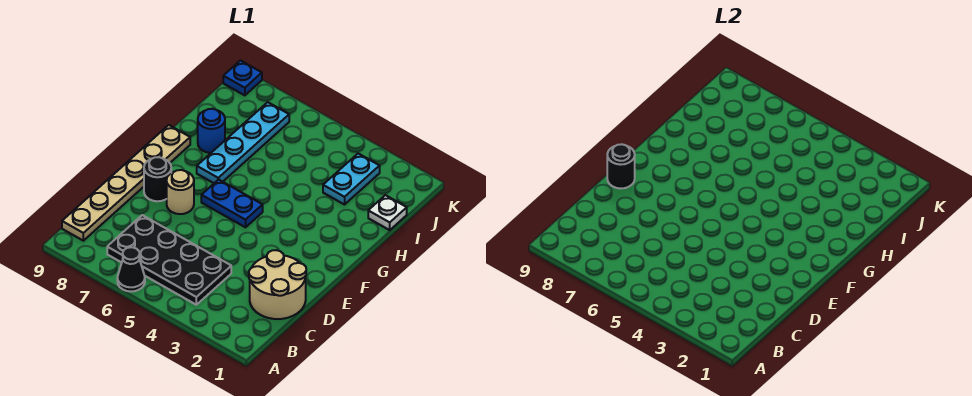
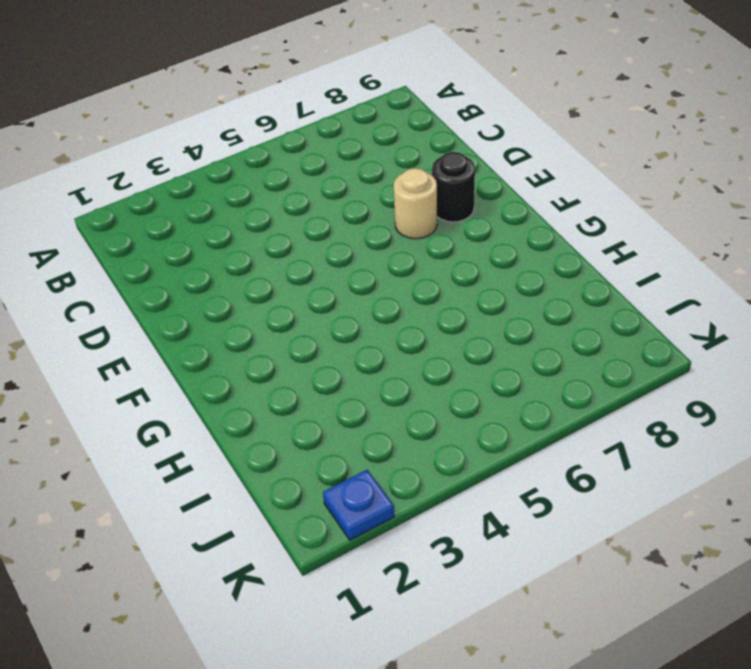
blue 1x1 plate [323,470,394,540] -> blue 1x1 plate moved to [223,61,262,95]
none -> black 1x1 cone [117,247,145,291]
none -> black 2x4 plate [107,215,231,305]
none -> tan 1x6 plate [62,125,190,241]

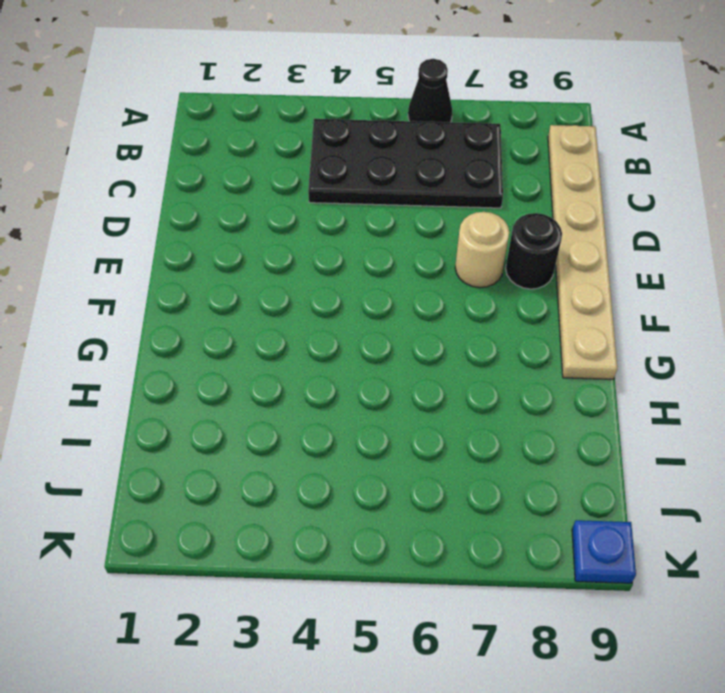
none -> tan 2x2 round brick [249,250,306,319]
none -> blue 1x2 plate [201,179,263,227]
none -> cyan 1x4 plate [197,102,289,183]

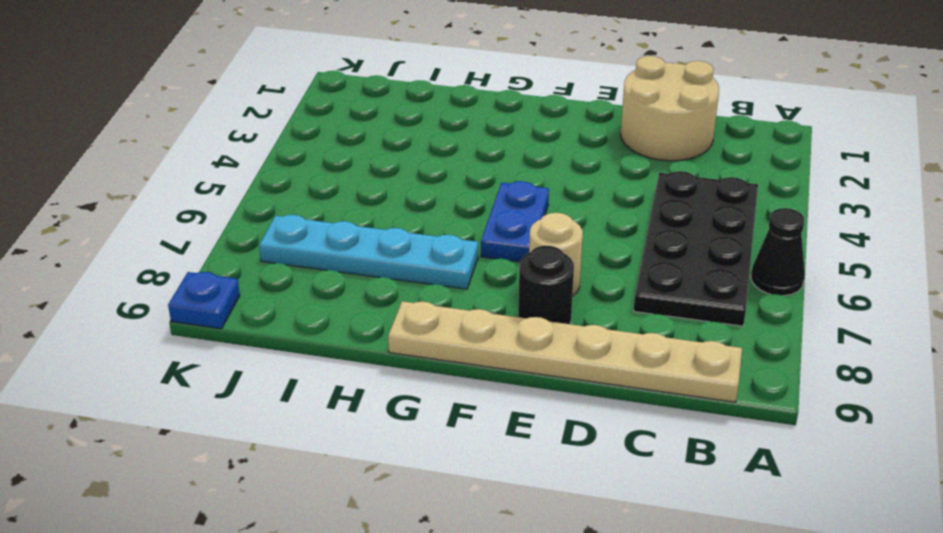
none -> blue 1x1 round brick [198,109,225,153]
none -> white 1x1 plate [368,195,407,230]
none -> cyan 1x2 plate [323,154,380,205]

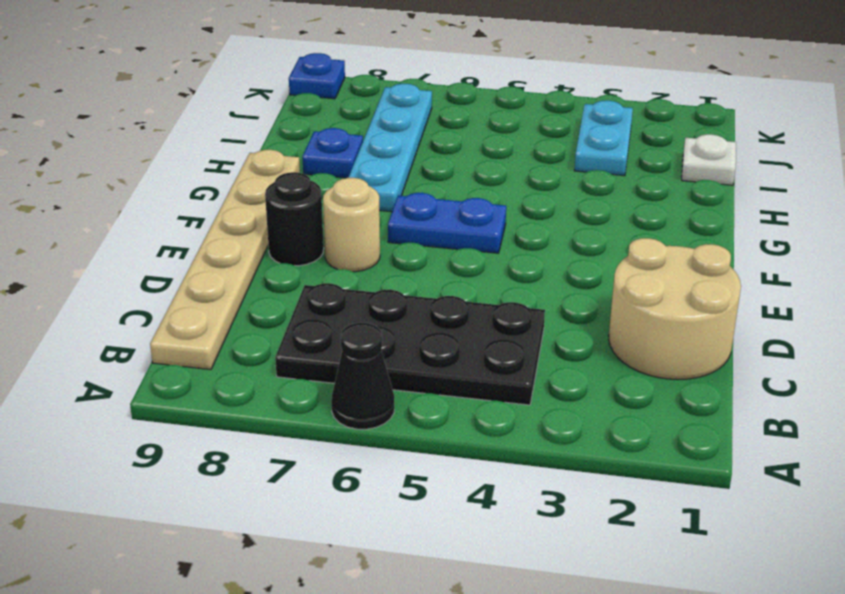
blue 1x1 plate [302,128,363,178] -> blue 1x1 round brick [198,109,225,153]
none -> black 1x1 round brick [607,144,635,189]

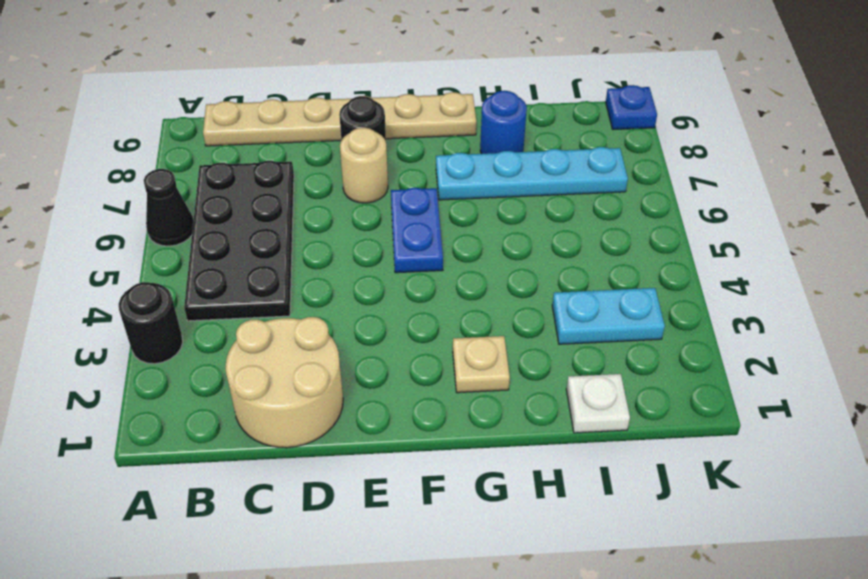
black 1x1 round brick [119,282,183,364] -> black 1x1 round brick moved to [607,144,635,189]
tan 1x1 plate [453,336,510,393] -> none

